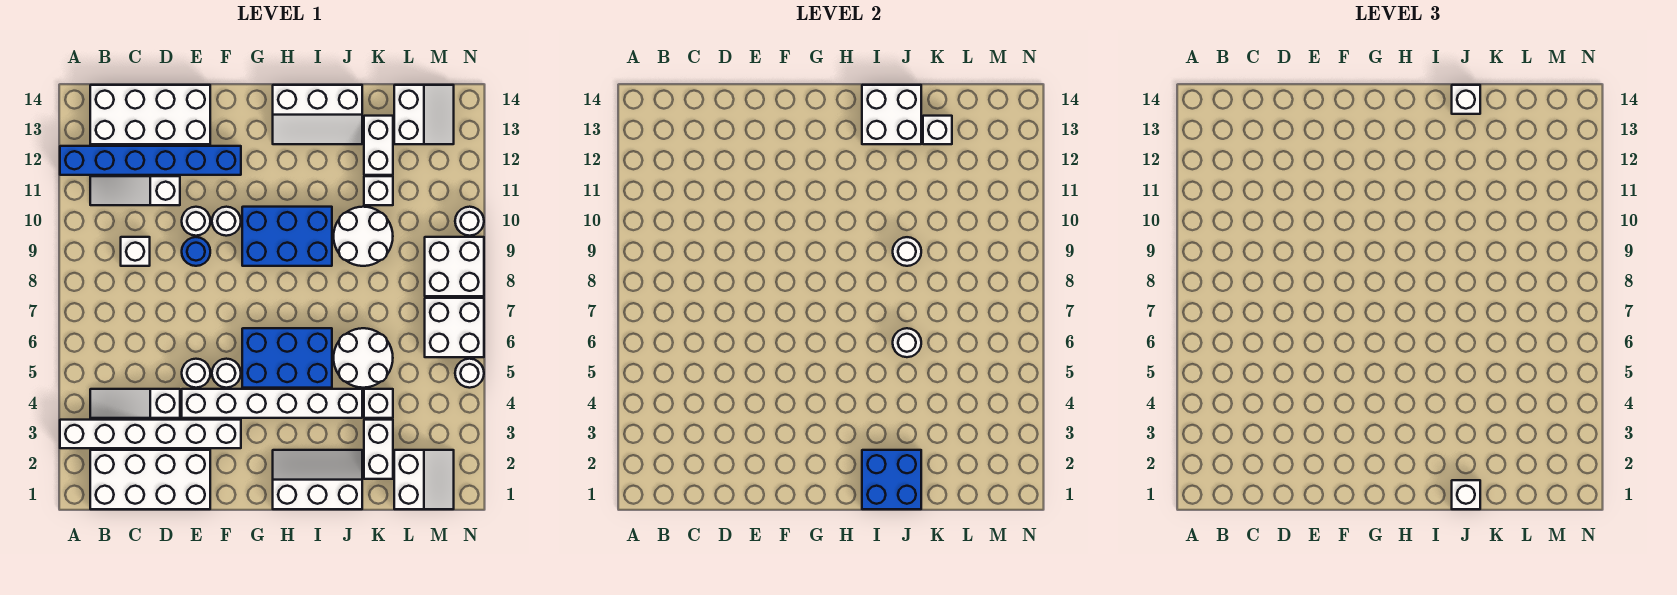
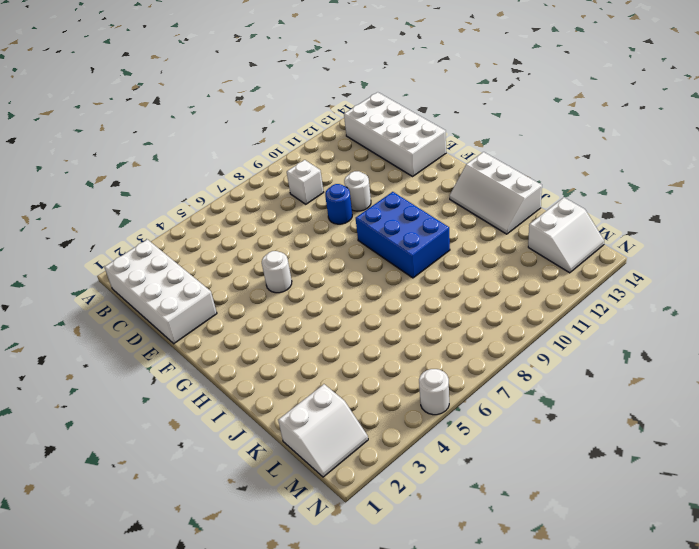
none -> white 1x6 brick [60,420,241,448]
none -> blue 1x6 brick [60,146,241,175]
none -> white 1x3 slope [90,389,180,418]
none -> white 1x3 slope [90,176,180,205]

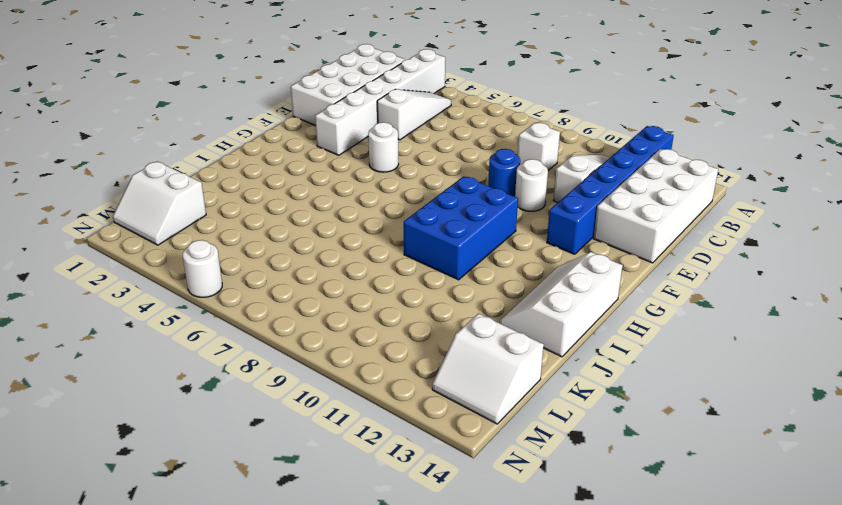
none -> white 1x6 brick [182,389,362,418]
none -> white 1x1 round brick [182,359,210,388]
none -> white 1x1 round brick [212,207,241,236]
none -> blue 2x3 brick [242,328,332,388]

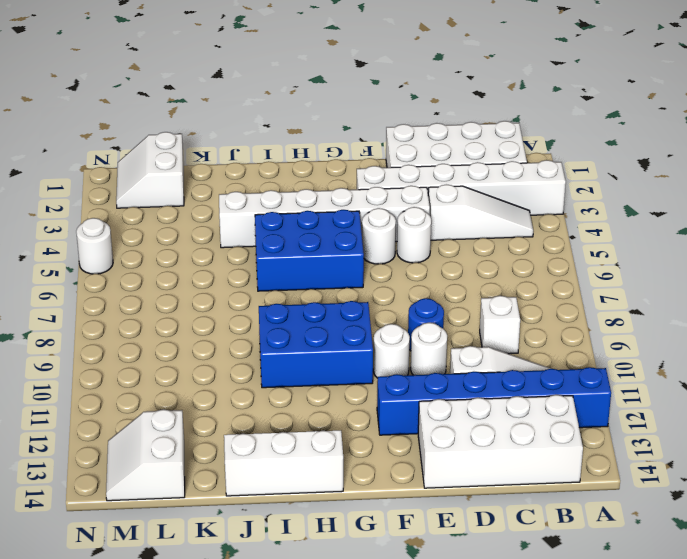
none -> white 2x3 slope [273,450,362,509]
none -> white 2x2 round brick [334,328,393,388]
none -> white 2x2 round brick [334,207,393,266]
none -> white 1x2 brick [364,420,393,479]

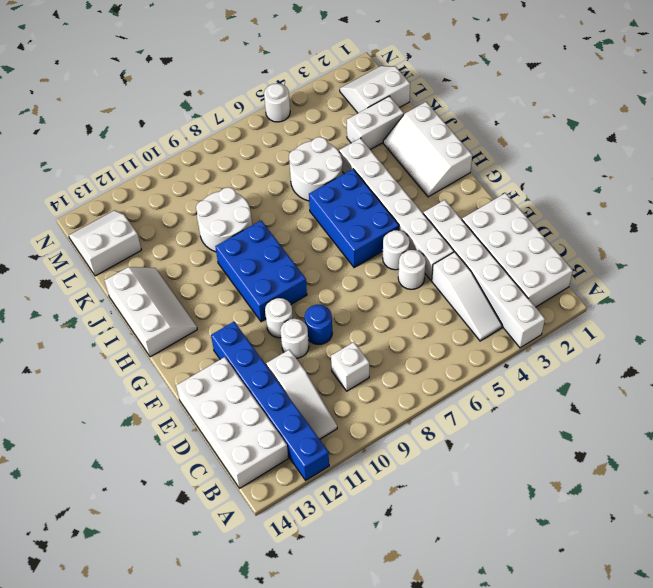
none -> white 1x1 brick [364,389,393,418]
none -> white 1x1 brick [364,176,393,205]
none -> white 1x2 brick [364,116,393,175]
none -> white 2x2 brick [425,298,484,357]

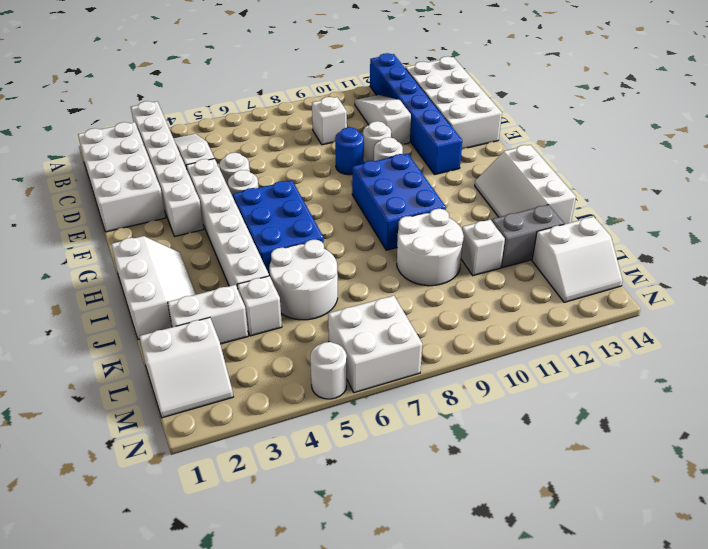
grey 1x2 brick [492,205,564,268] -> white 1x2 brick [364,116,393,175]
none -> white 2x2 brick [425,237,484,296]
none -> white 1x1 round brick [455,207,484,236]
none -> blue 2x2 brick [862,450,921,509]
none -> white 2x2 brick [862,85,921,144]

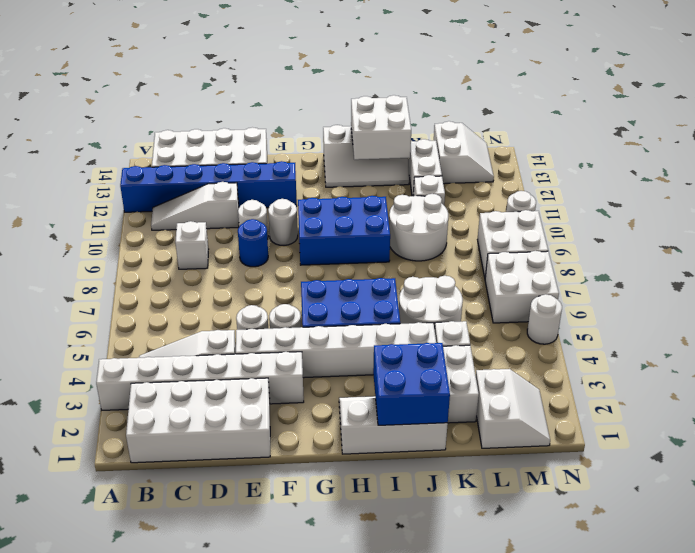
none -> white 1x1 round brick [893,328,921,357]
none -> white 1x1 round brick [893,237,921,266]
none -> white 1x1 brick [923,116,952,144]
none -> white 1x1 brick [1452,480,1480,509]

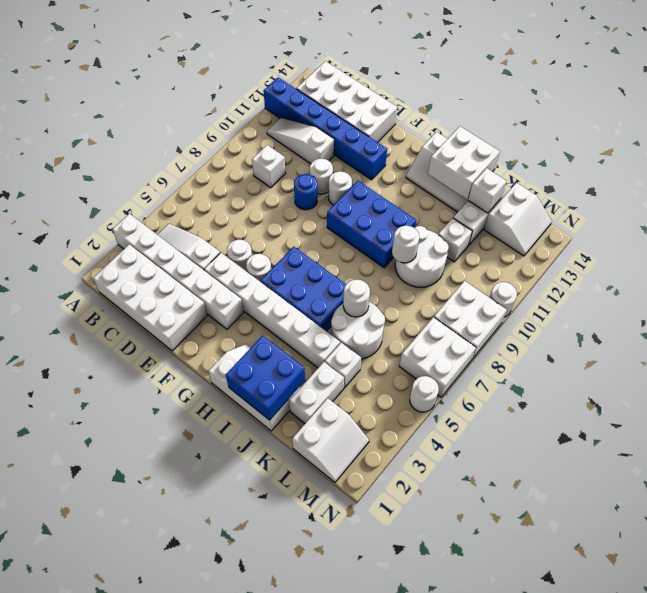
none -> white 1x1 brick [1452,480,1480,509]
none -> white 1x1 brick [1452,85,1480,114]

